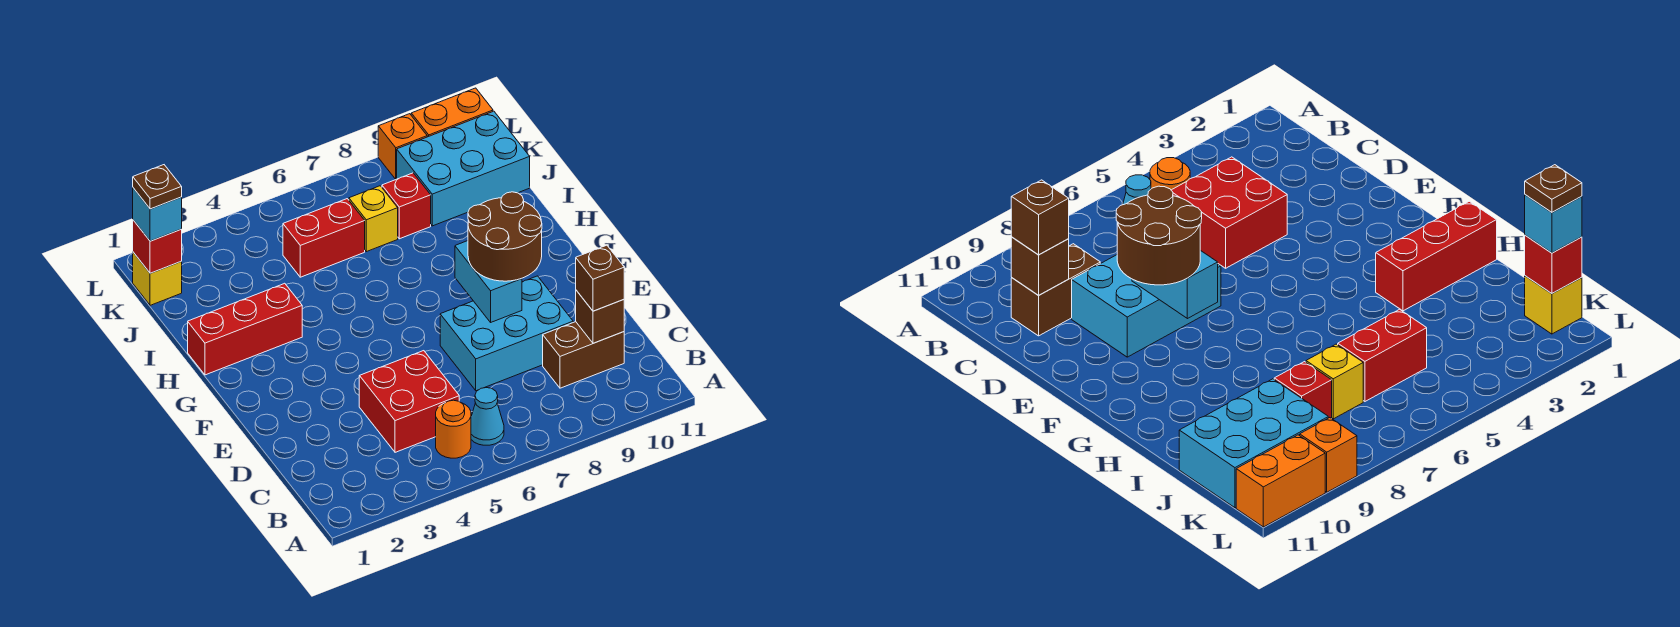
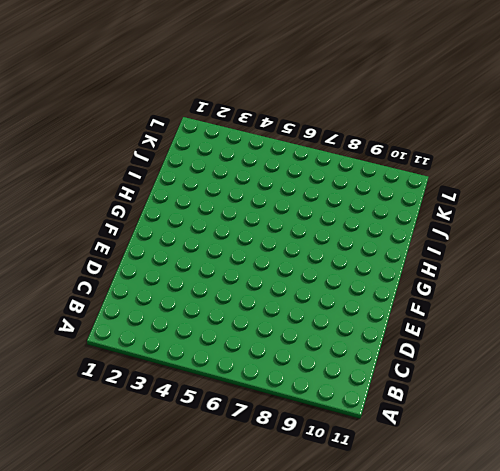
none -> orange 1x1 round brick [436,400,471,458]
none -> cyan 1x1 cone [471,388,504,445]
none -> red 2x2 brick [359,351,459,452]

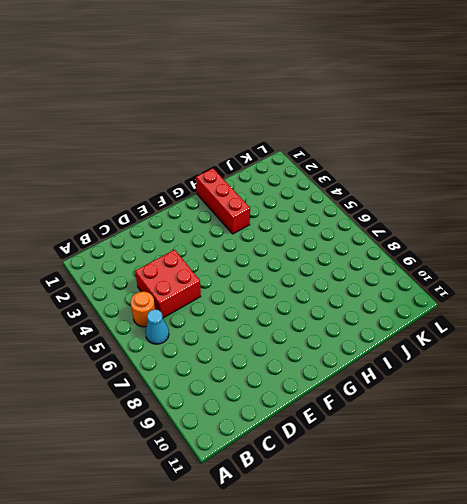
none -> brown 1x2 brick [543,322,624,388]
none -> cyan 2x3 brick [440,276,573,391]
none -> red 1x2 brick [283,199,365,277]

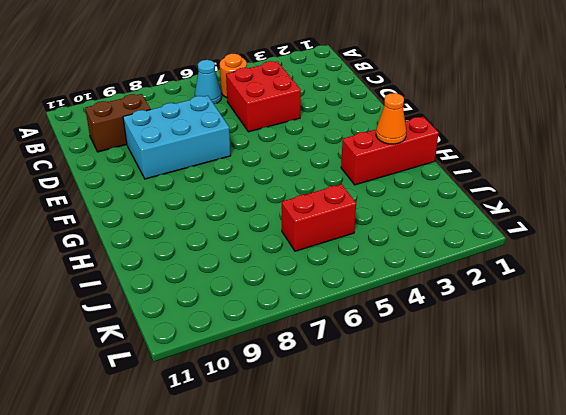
orange 1x1 cone [376,93,406,144] -> none
none -> yellow 1x1 brick [349,186,398,252]
none -> red 1x1 brick [382,173,431,239]
none -> cyan 2x3 brick [397,111,530,226]

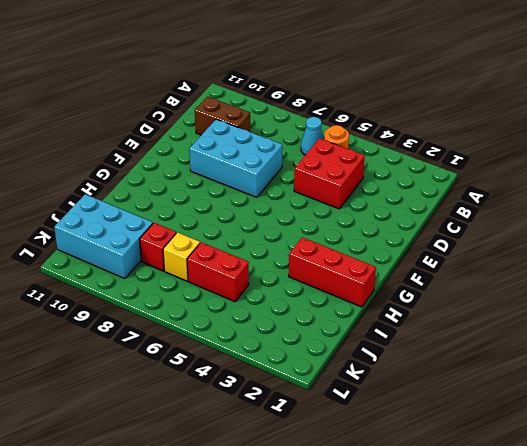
none -> yellow 1x1 brick [133,252,182,305]
none -> orange 1x1 brick [378,114,427,179]
none -> orange 1x2 brick [411,88,493,137]

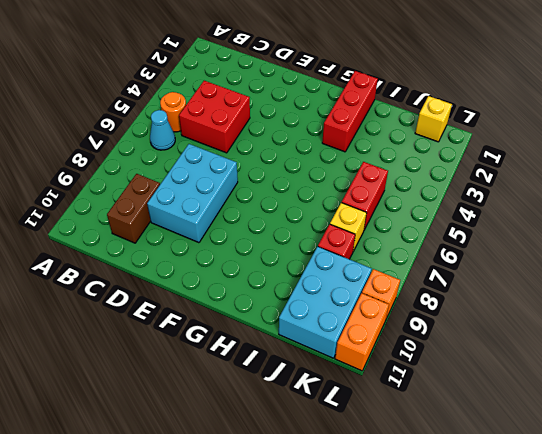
none -> brown 1x1 brick [576,290,624,343]
none -> cyan 1x2 brick [455,241,522,322]
none -> red 1x1 brick [133,220,182,273]

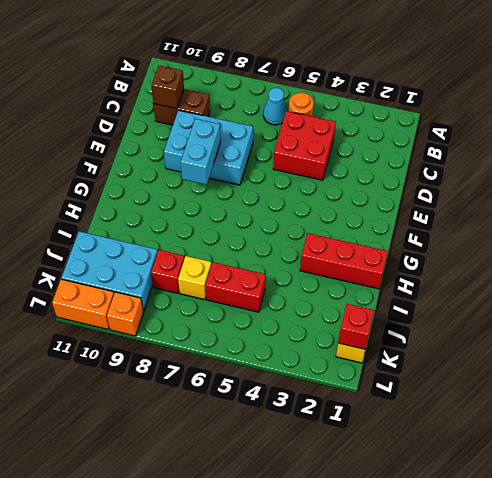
none -> brown 1x1 brick [576,245,624,311]
none -> brown 2x2 round brick [468,192,542,281]
none -> cyan 1x1 brick [133,188,182,241]

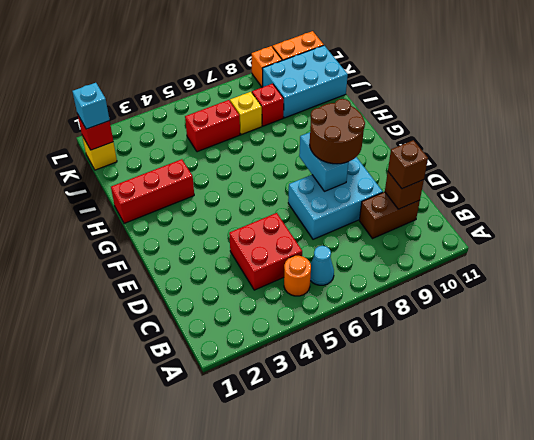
none -> brown 1x1 plate [133,165,182,209]

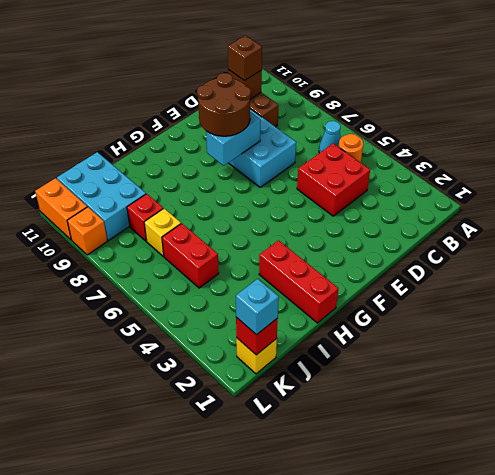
none -> brown 1x1 plate [133,165,182,209]

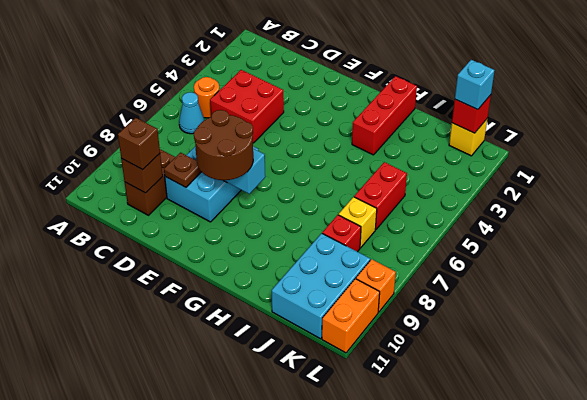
brown 1x1 plate [164,153,201,187] -> brown 1x1 plate moved to [133,165,182,209]

